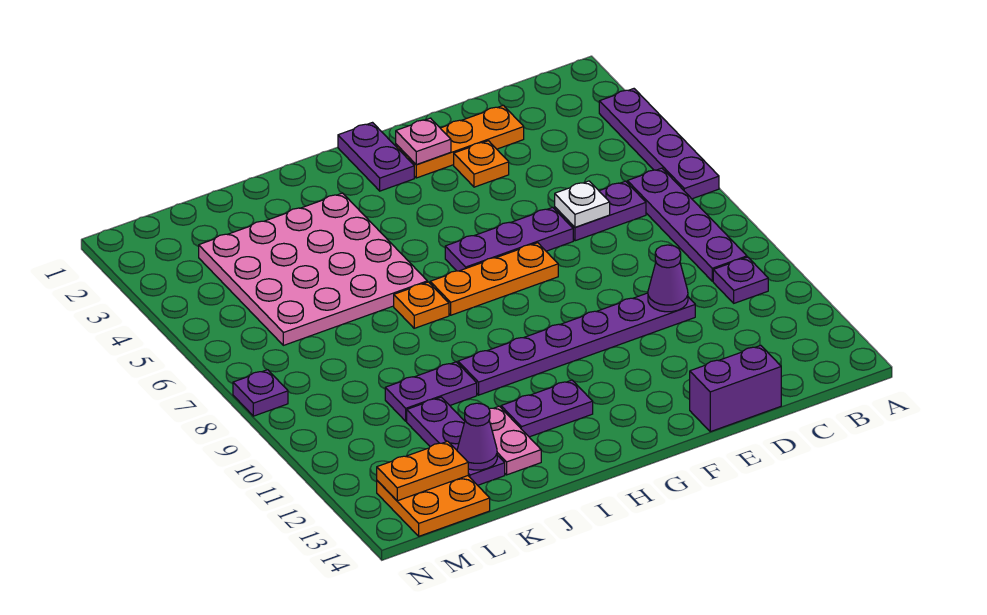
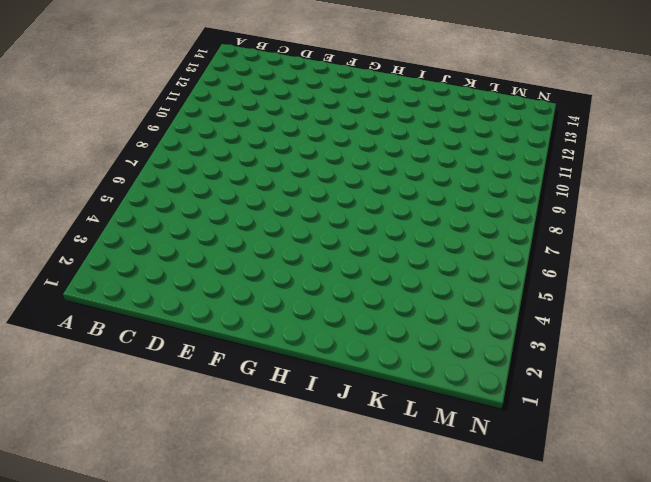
none -> purple 1x4 plate [599,89,719,199]
none -> purple 1x4 plate [627,168,747,281]
none -> purple 1x1 plate [713,257,768,303]

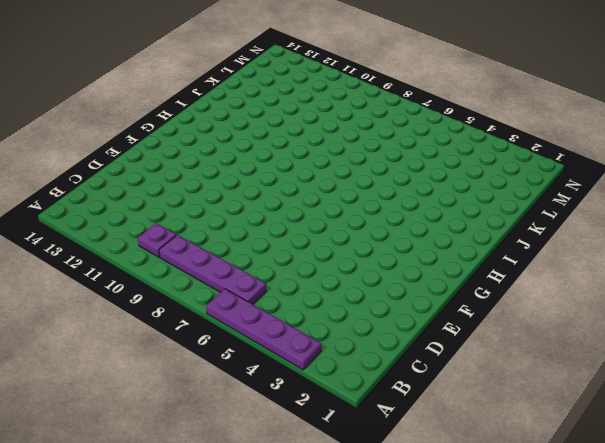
none -> purple 1x2 plate [555,181,646,241]
none -> orange 1x3 plate [396,105,524,178]
none -> purple 1x6 plate [458,293,695,395]

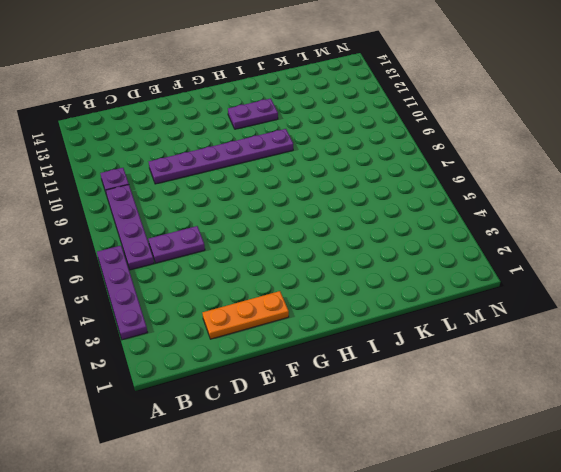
none -> purple 1x2 brick [690,345,781,432]
none -> orange 1x1 plate [454,141,509,187]
none -> purple 1x3 plate [445,207,573,271]

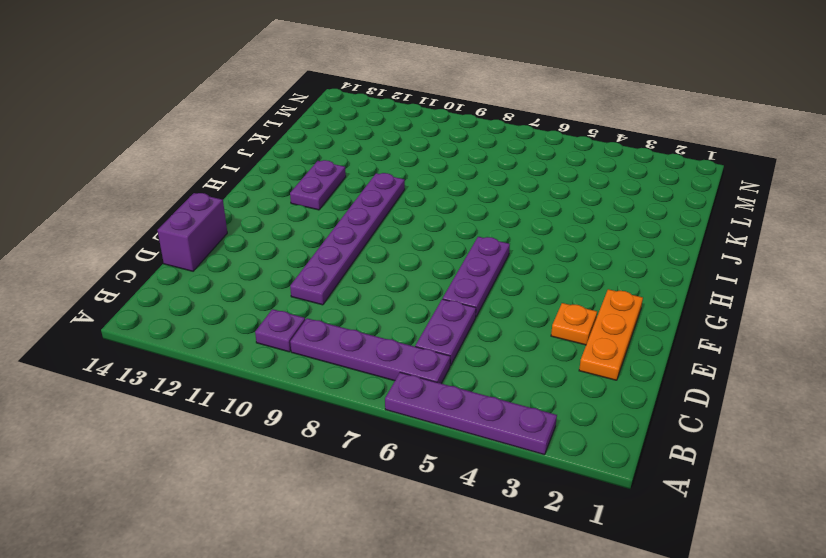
none -> orange 1x3 plate [430,243,558,315]
none -> purple 1x2 plate [338,123,414,191]
none -> pink 4x4 plate [199,193,427,345]

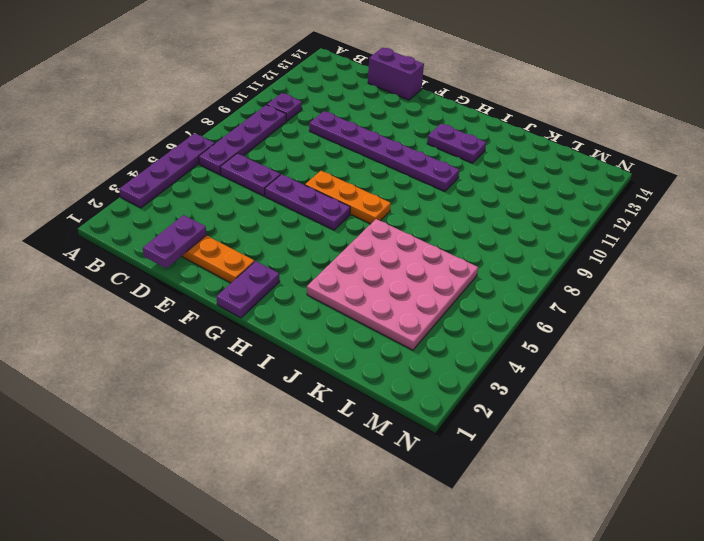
purple 1x2 plate [143,215,206,268] -> purple 1x2 plate turned to [385,362,477,421]
none -> orange 1x1 plate [454,141,509,187]
none -> orange 1x1 plate [394,282,449,328]
none -> pink 1x2 plate [489,406,541,475]

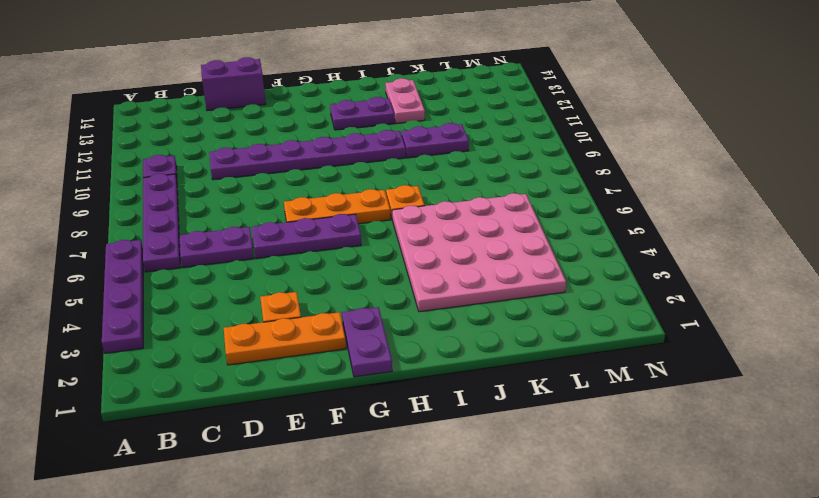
none -> purple 1x3 plate [407,397,505,485]
none -> orange 2x2 plate [377,476,490,536]
none -> purple 1x1 plate [233,370,288,416]

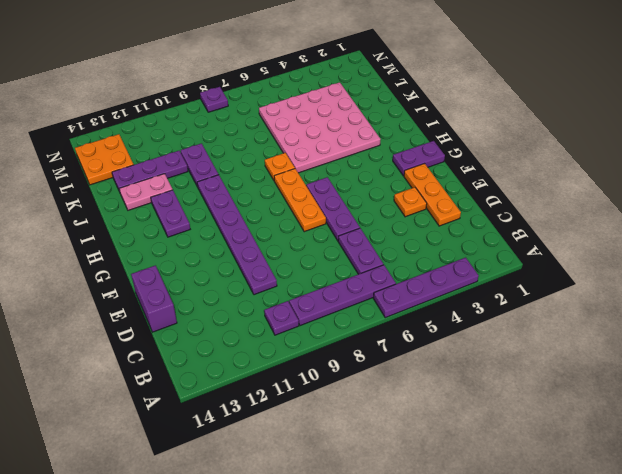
none -> white 1x1 plate [555,181,610,227]
none -> purple 1x1 cone [648,245,688,312]
none -> pink 1x1 plate [396,118,451,165]

